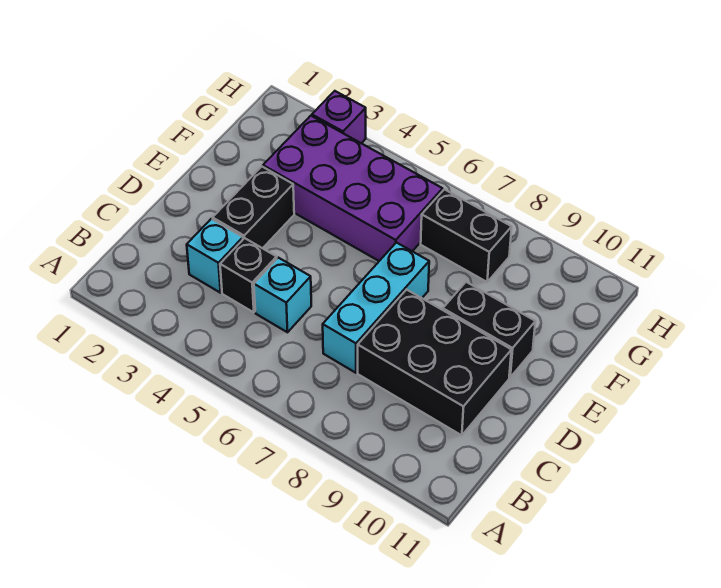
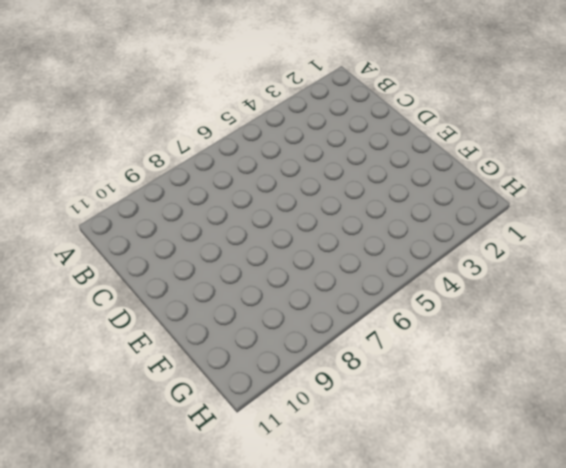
none -> cyan 1x1 brick [187,219,243,293]
none -> black 1x1 brick [220,238,277,312]

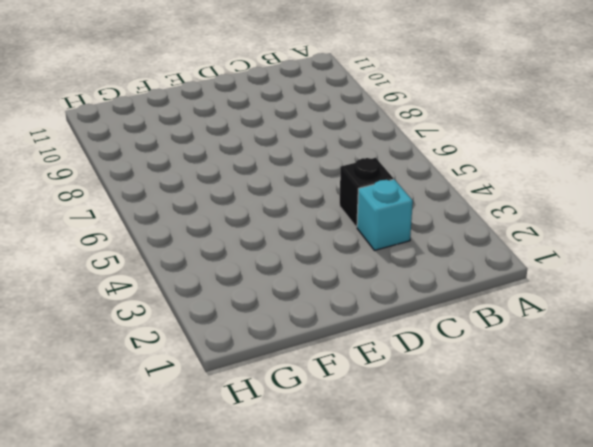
none -> cyan 1x1 brick [254,258,311,332]
none -> cyan 1x3 brick [323,243,429,373]

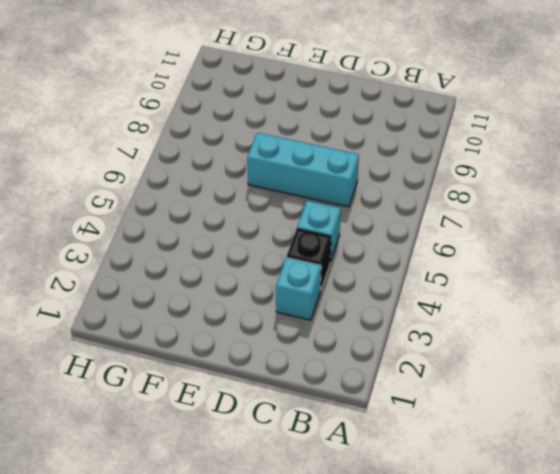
none -> black 2x3 brick [358,290,511,435]
none -> black 1x2 brick [213,167,294,248]

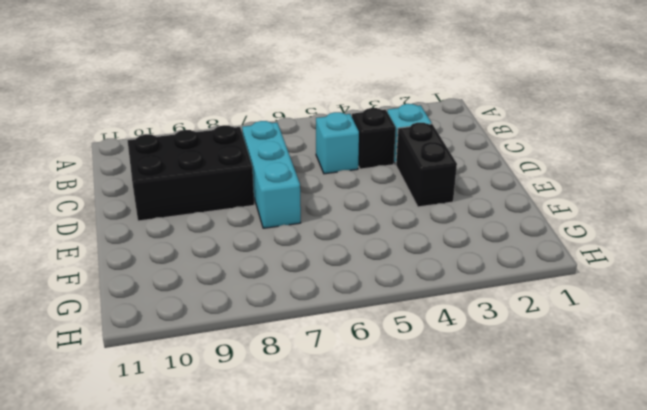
none -> black 1x2 brick [443,282,535,377]
none -> purple 2x4 brick [263,116,443,261]

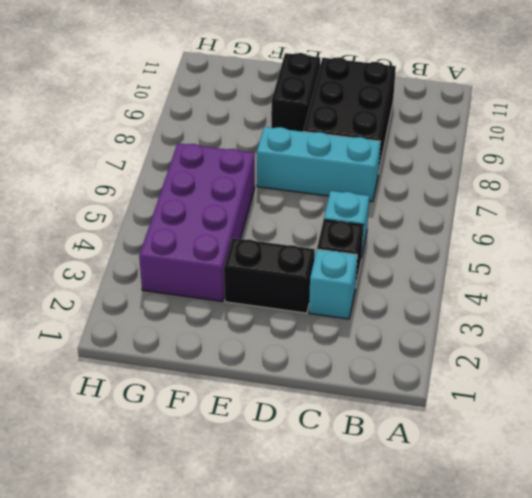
none -> black 1x2 brick [421,189,512,282]
none -> purple 1x1 brick [312,91,366,143]

